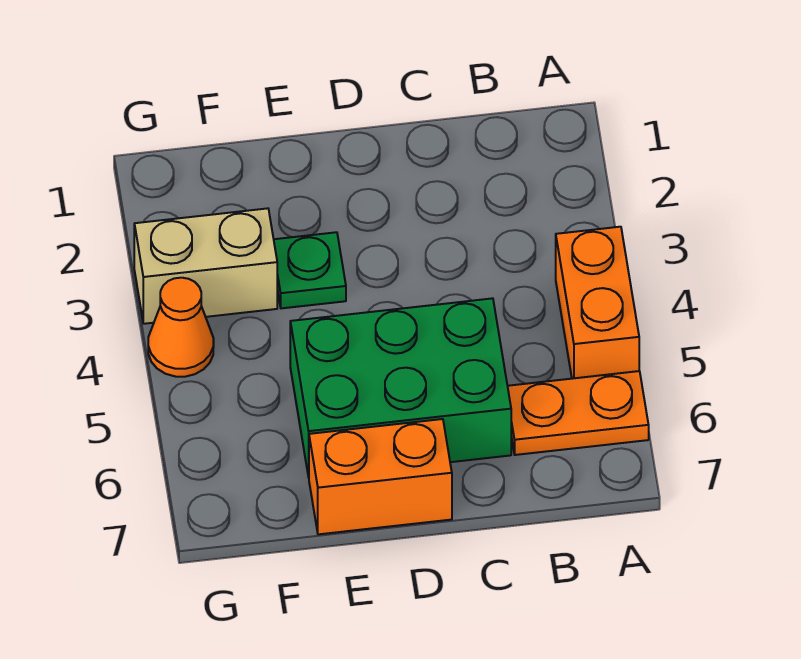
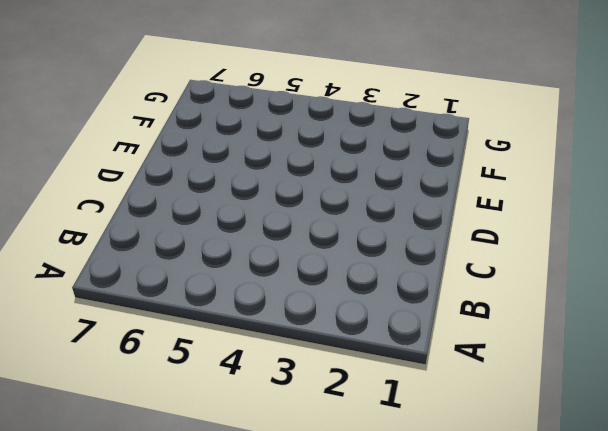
none -> orange 1x2 brick [556,227,639,379]
none -> orange 1x2 plate [508,371,649,455]

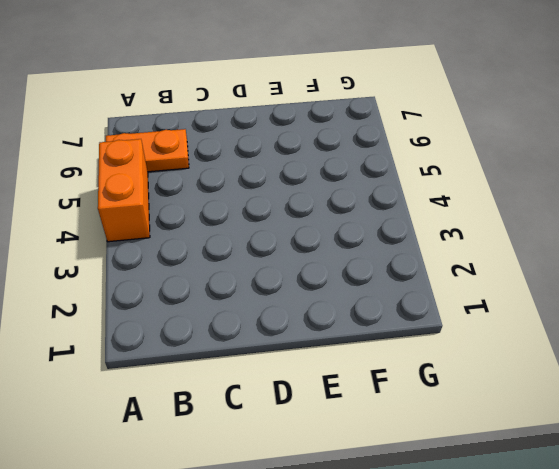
none -> green 2x3 brick [290,298,511,478]
none -> orange 1x2 brick [309,419,452,534]

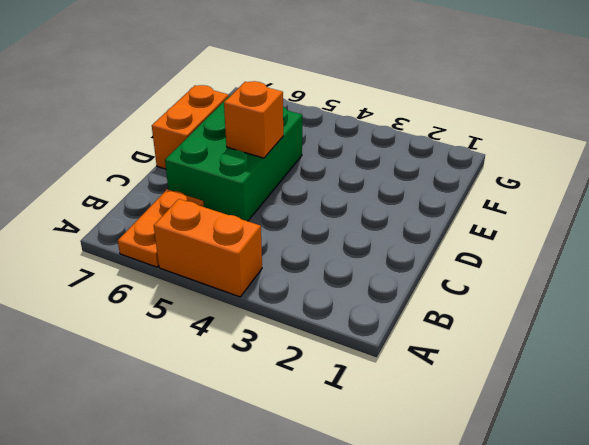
orange 1x1 brick [224,81,283,158] -> none
none -> green 1x1 plate [274,232,346,308]
none -> tan 1x2 brick [134,208,277,324]

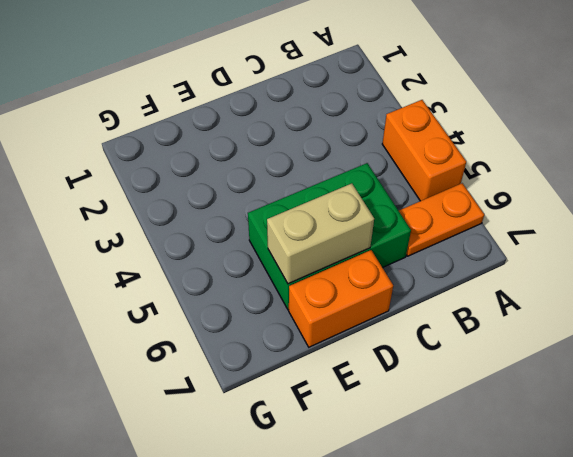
tan 1x2 brick [267,183,374,284] -> tan 1x2 brick moved to [134,208,277,324]
none -> green 1x1 plate [274,232,346,308]
none -> orange 1x1 cone [148,278,214,377]

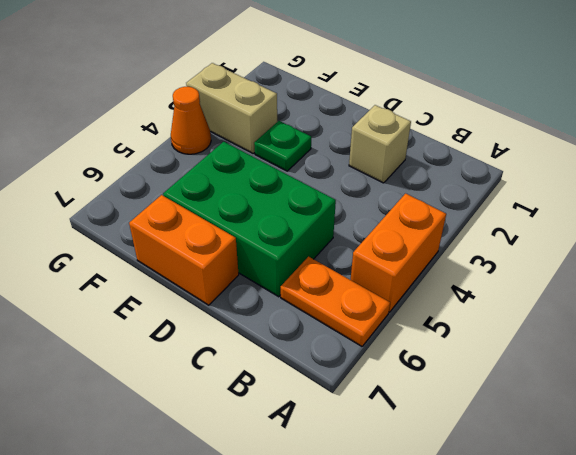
tan 1x1 brick [349,105,411,183] -> none

